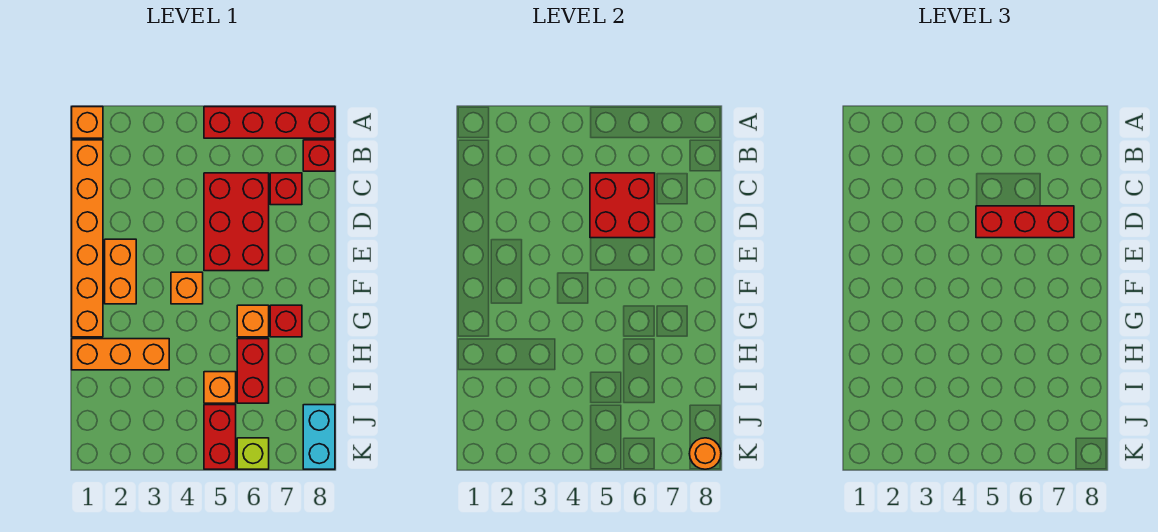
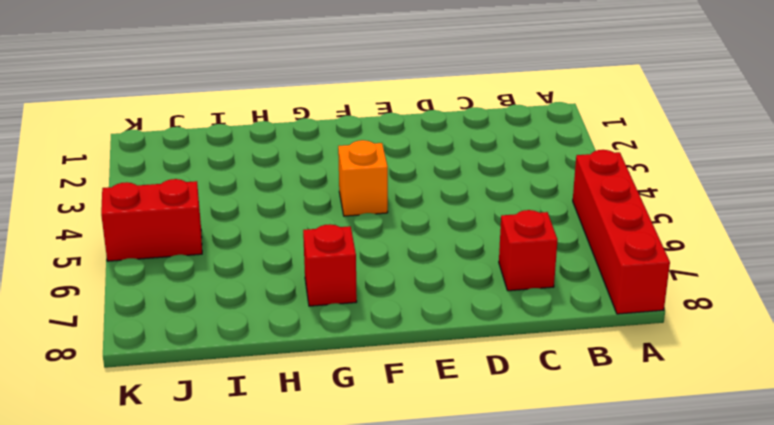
none -> orange 1x1 brick [72,107,103,138]
none -> orange 1x6 brick [72,140,103,337]
none -> red 1x1 brick [303,140,335,171]

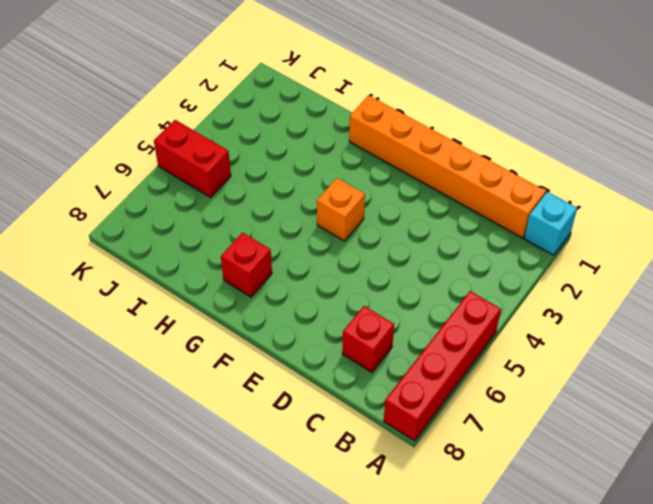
cyan 1x1 brick [524,192,577,255] -> orange 1x1 brick [72,107,103,138]
none -> red 1x1 brick [303,140,335,171]
none -> red 2x3 brick [204,173,269,271]
none -> orange 1x2 brick [105,239,136,304]

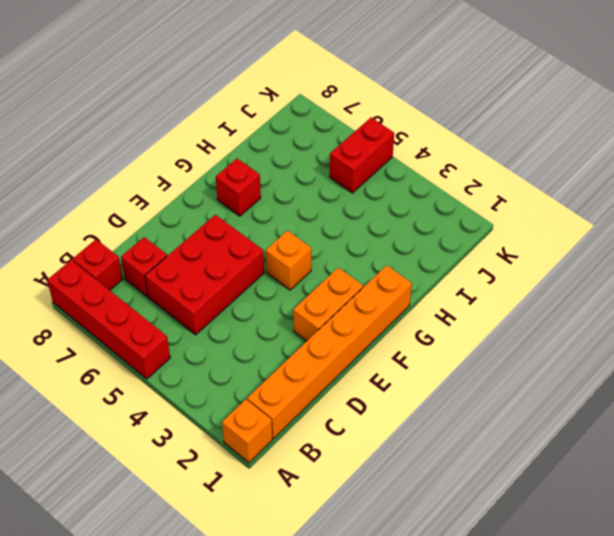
none -> orange 1x1 brick [237,305,269,337]
none -> orange 1x3 brick [72,339,169,370]
none -> red 1x2 brick [237,339,269,403]

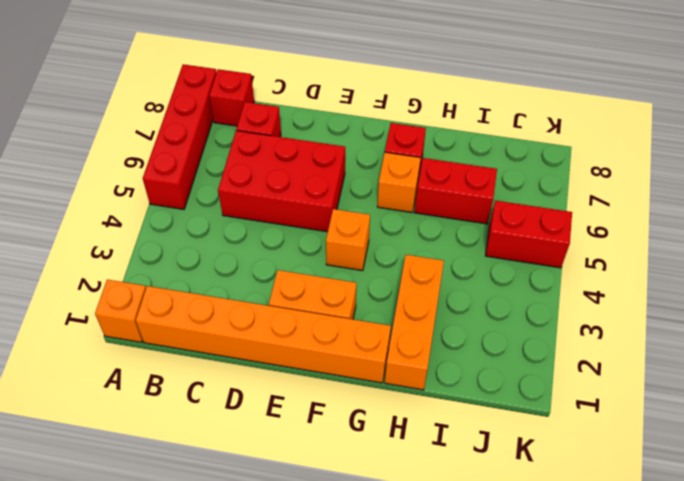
none -> orange 1x1 brick [204,372,236,403]
none -> cyan 1x2 brick [303,405,335,469]
none -> lime 1x1 brick [237,438,269,469]

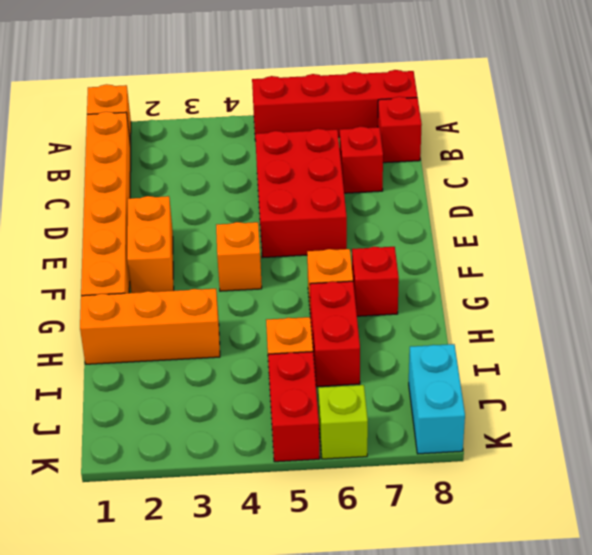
none -> red 2x2 brick [590,173,655,238]
none -> orange 1x1 round brick [689,438,721,469]
none -> red 1x3 brick [976,206,1074,238]

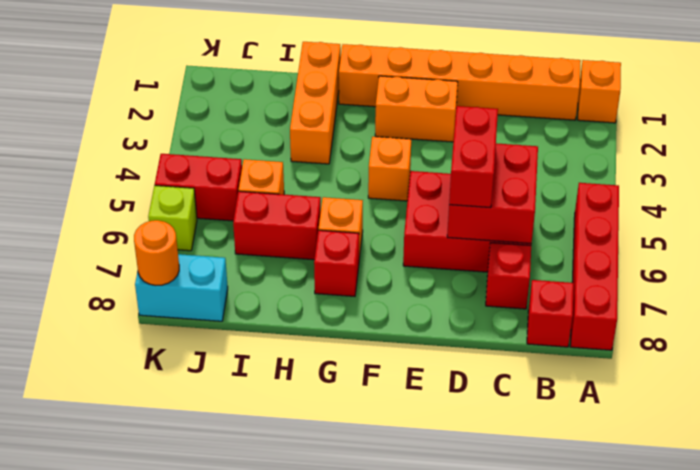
red 1x2 brick [449,106,498,208] -> red 1x3 brick [976,206,1074,238]

